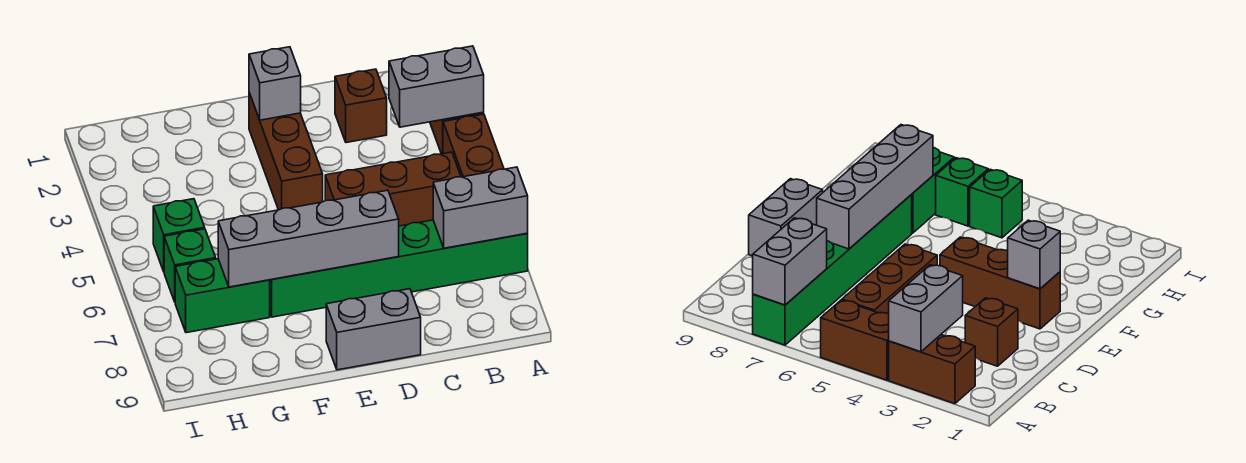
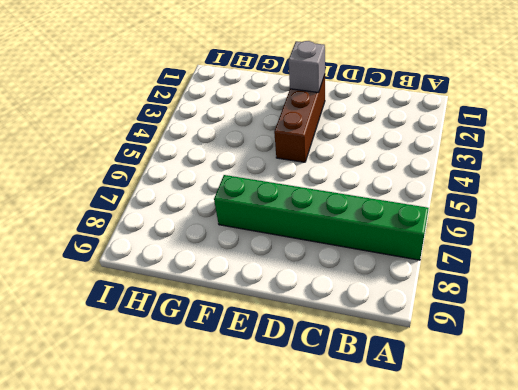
none -> brown 1x2 brick [889,335,975,404]
none -> brown 1x2 brick [443,114,504,177]
none -> brown 1x3 brick [325,152,461,226]

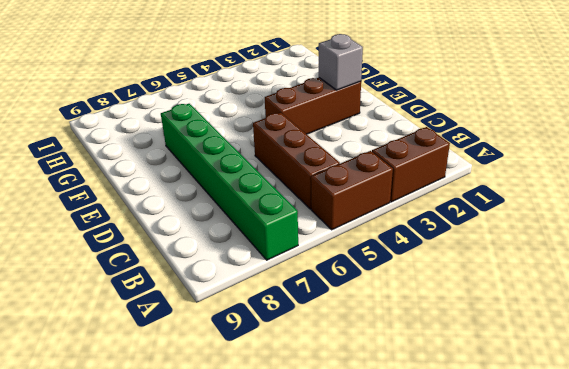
none -> brown 1x1 brick [335,69,387,143]
none -> grey 1x2 brick [326,289,421,370]
none -> green 1x2 brick [175,259,270,333]

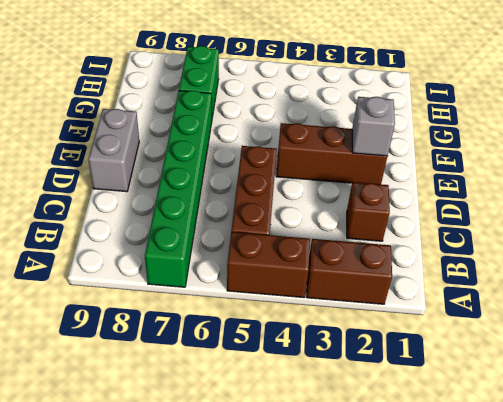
none -> green 1x1 brick [153,199,205,271]
none -> green 1x1 brick [164,229,216,302]
none -> grey 1x2 brick [389,46,484,127]

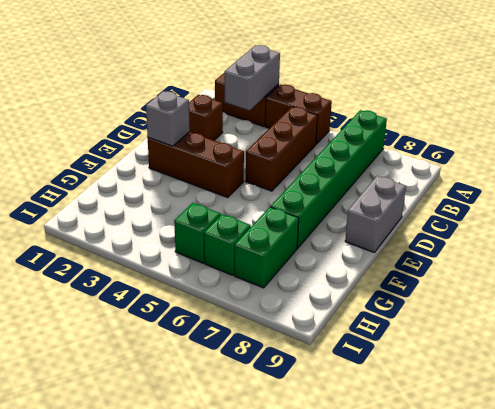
none -> grey 1x2 brick [433,167,528,248]
none -> grey 1x4 brick [218,190,399,287]

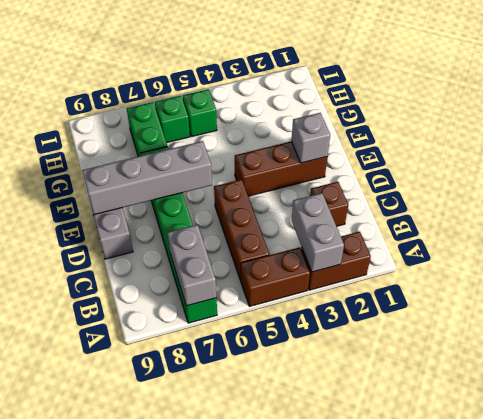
grey 1x4 brick [82,141,212,215] -> grey 1x4 brick turned to [218,190,399,287]

